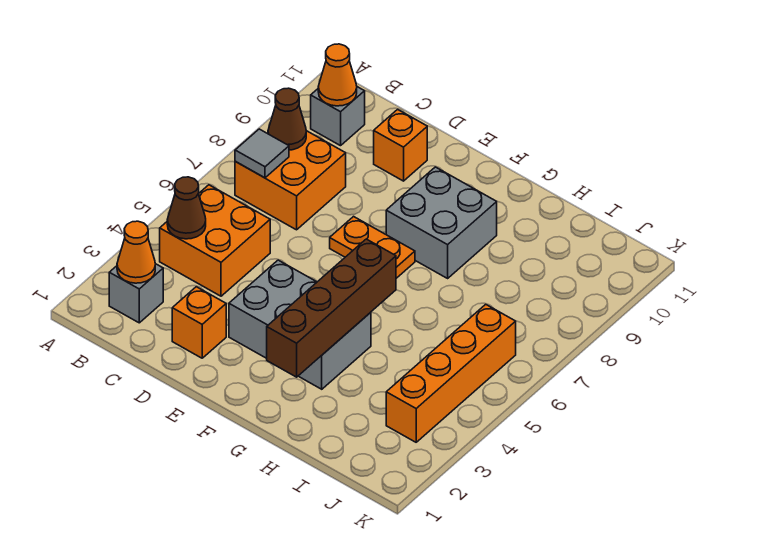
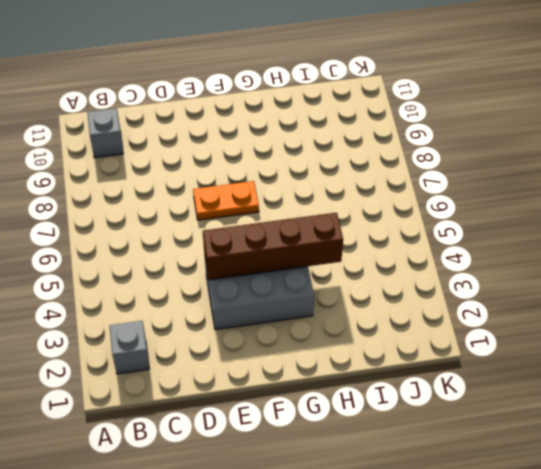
brown 1x4 brick [203,213,343,280] -> brown 1x4 brick turned to [267,239,396,377]
none -> orange 2x2 brick [160,185,270,296]
none -> orange 2x2 brick [235,131,346,230]
none -> orange 1x1 brick [172,287,226,358]

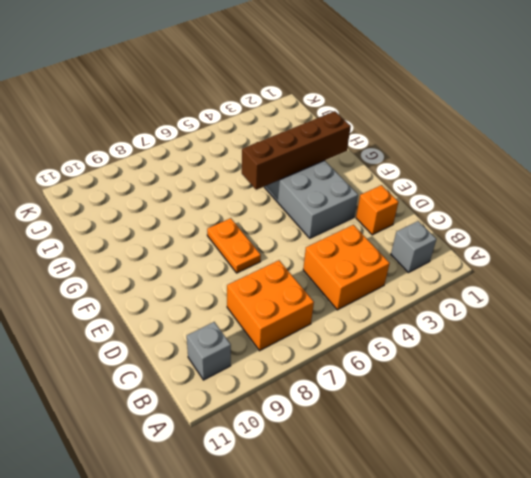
none -> orange 1x1 brick [374,109,427,181]
none -> grey 2x2 brick [386,167,497,278]
none -> orange 1x4 brick [386,304,516,442]

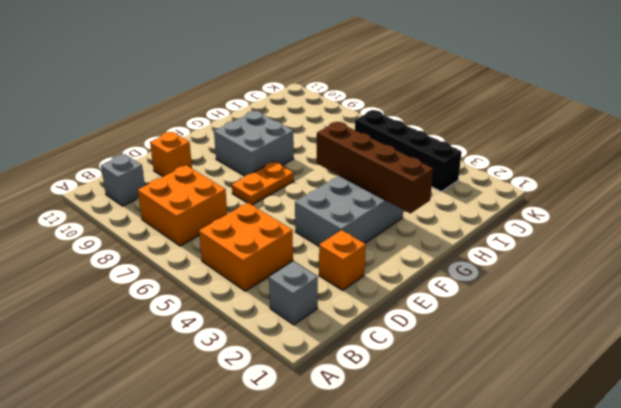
black 1x4 brick [355,110,462,192] -> orange 1x4 brick [386,304,516,442]
none -> orange 1x1 cone [117,221,155,283]
none -> brown 1x1 cone [167,177,206,239]
none -> grey 1x1 tile [235,129,289,178]

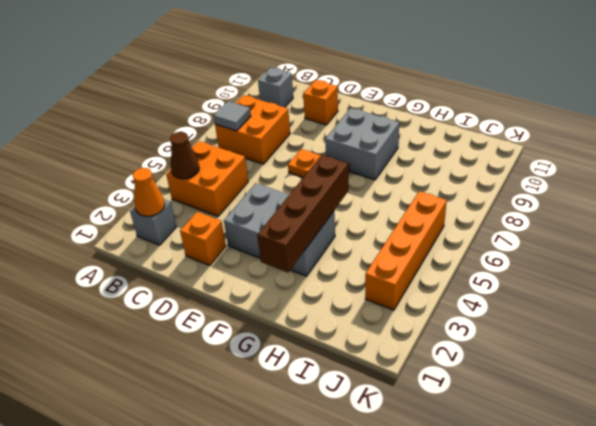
none -> brown 1x1 cone [268,88,306,150]
none -> orange 1x1 cone [318,44,357,106]

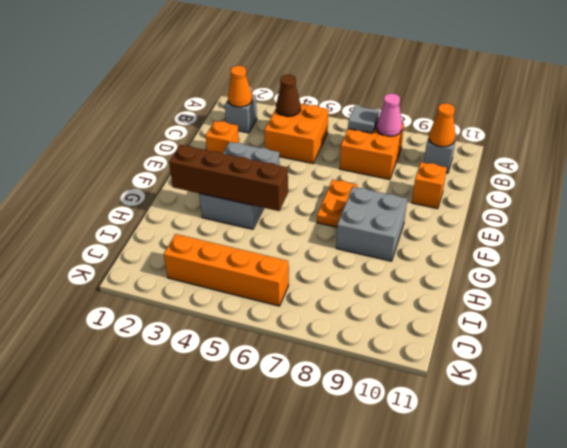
pink 1x1 cone [377,94,402,136] -> brown 1x1 cone [268,88,306,150]

